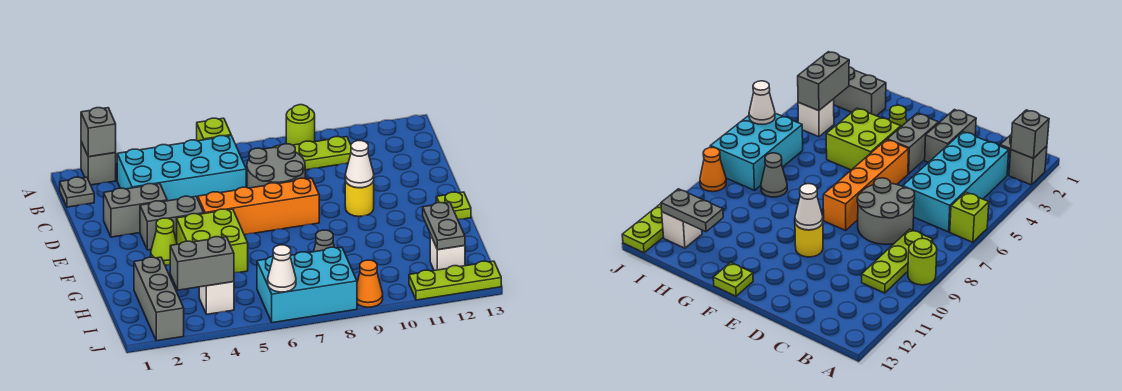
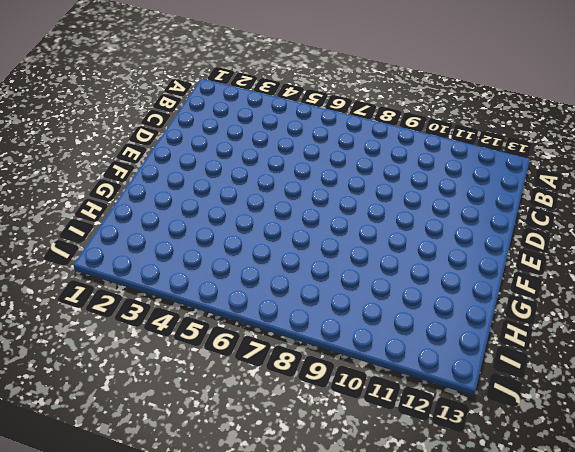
none -> grey 1x1 brick [81,142,116,185]
none -> lime 1x1 brick [197,118,231,141]
none -> lime 1x1 round brick [286,105,315,145]

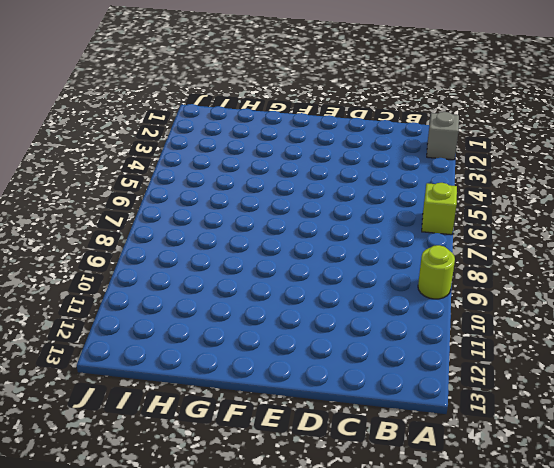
none -> grey 1x1 plate [60,177,94,207]
none -> cyan 2x4 brick [117,136,246,201]
none -> lime 1x3 plate [273,137,351,170]

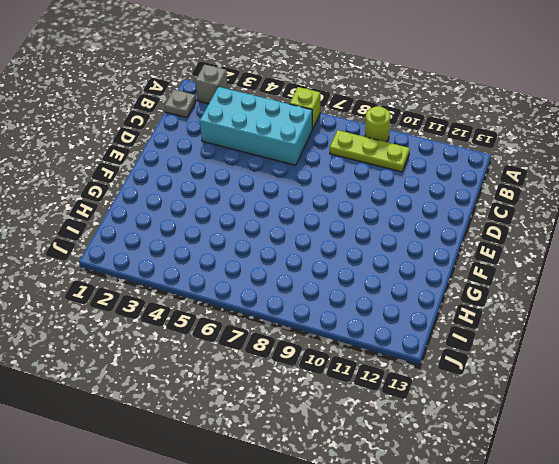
none -> grey 2x2 round brick [247,144,305,188]
none -> grey 1x2 brick [104,184,167,237]
none -> grey 1x2 brick [140,196,204,250]

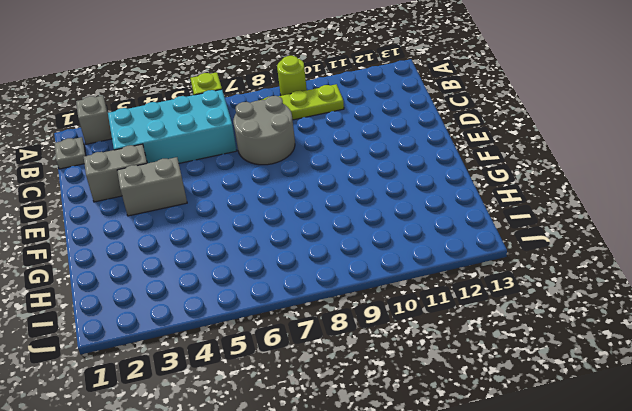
none -> orange 1x4 brick [198,178,319,235]
none -> yellow 1x1 round brick [345,180,374,216]
none -> lime 1x1 cone [151,218,177,265]

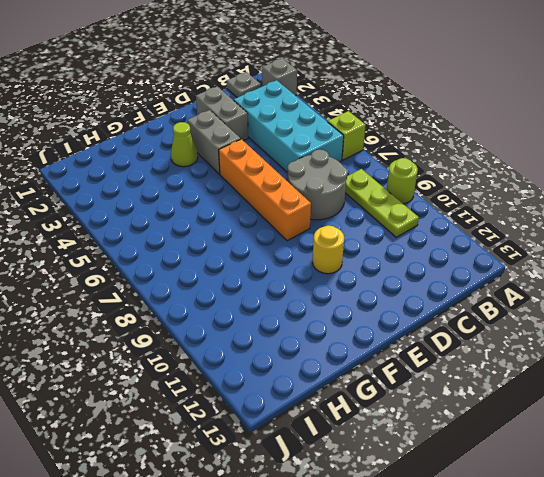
none -> lime 2x2 brick [177,209,248,273]
none -> lime 1x1 plate [436,192,471,219]
none -> grey 1x3 brick [134,257,184,341]

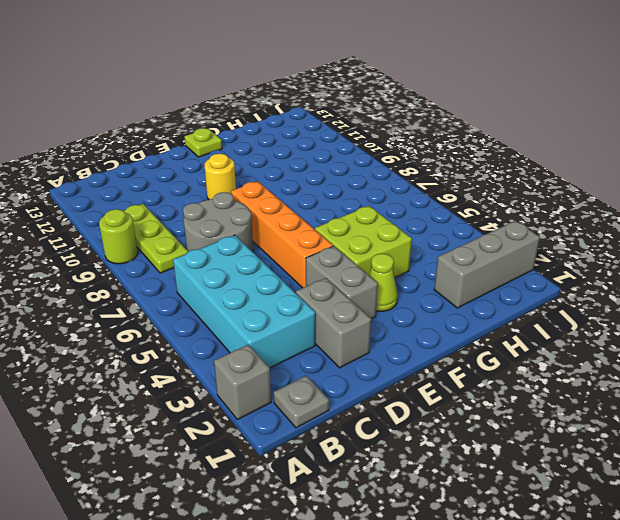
none -> lime 1x1 brick [197,118,231,141]
none -> grey 1x1 cone [313,230,334,252]
none -> white 1x1 brick [199,282,234,314]

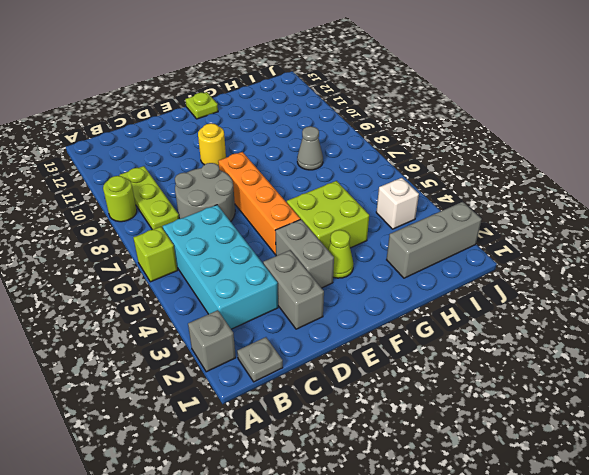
none -> cyan 2x3 brick [257,247,357,323]
none -> white 1x1 brick [430,234,465,271]
none -> orange 1x1 cone [357,260,383,307]

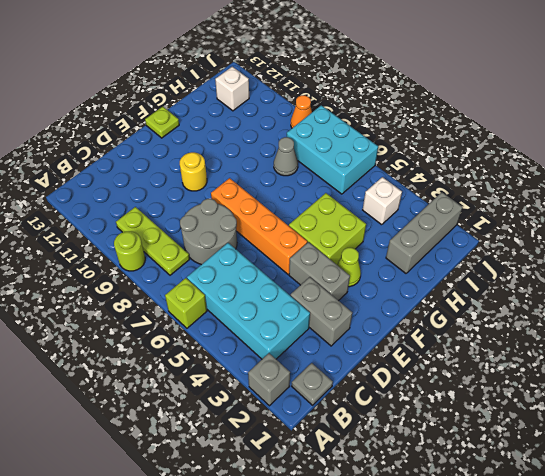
none -> lime 1x3 plate [409,261,501,300]
none -> grey 1x1 brick [81,108,116,157]
none -> white 1x1 cone [345,141,374,188]

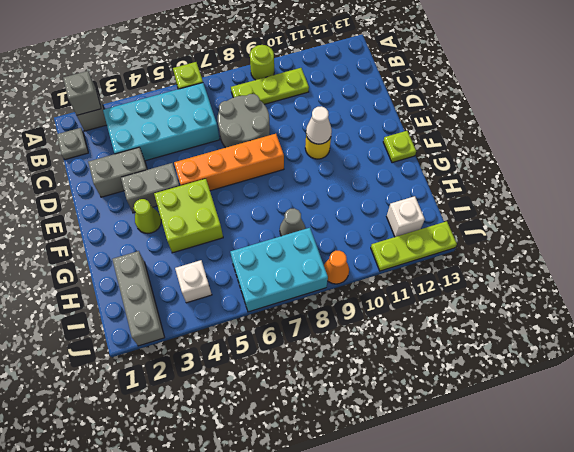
none -> grey 1x2 plate [423,203,465,250]
none -> grey 1x2 brick [170,237,234,290]
none -> white 1x1 cone [268,245,296,292]

